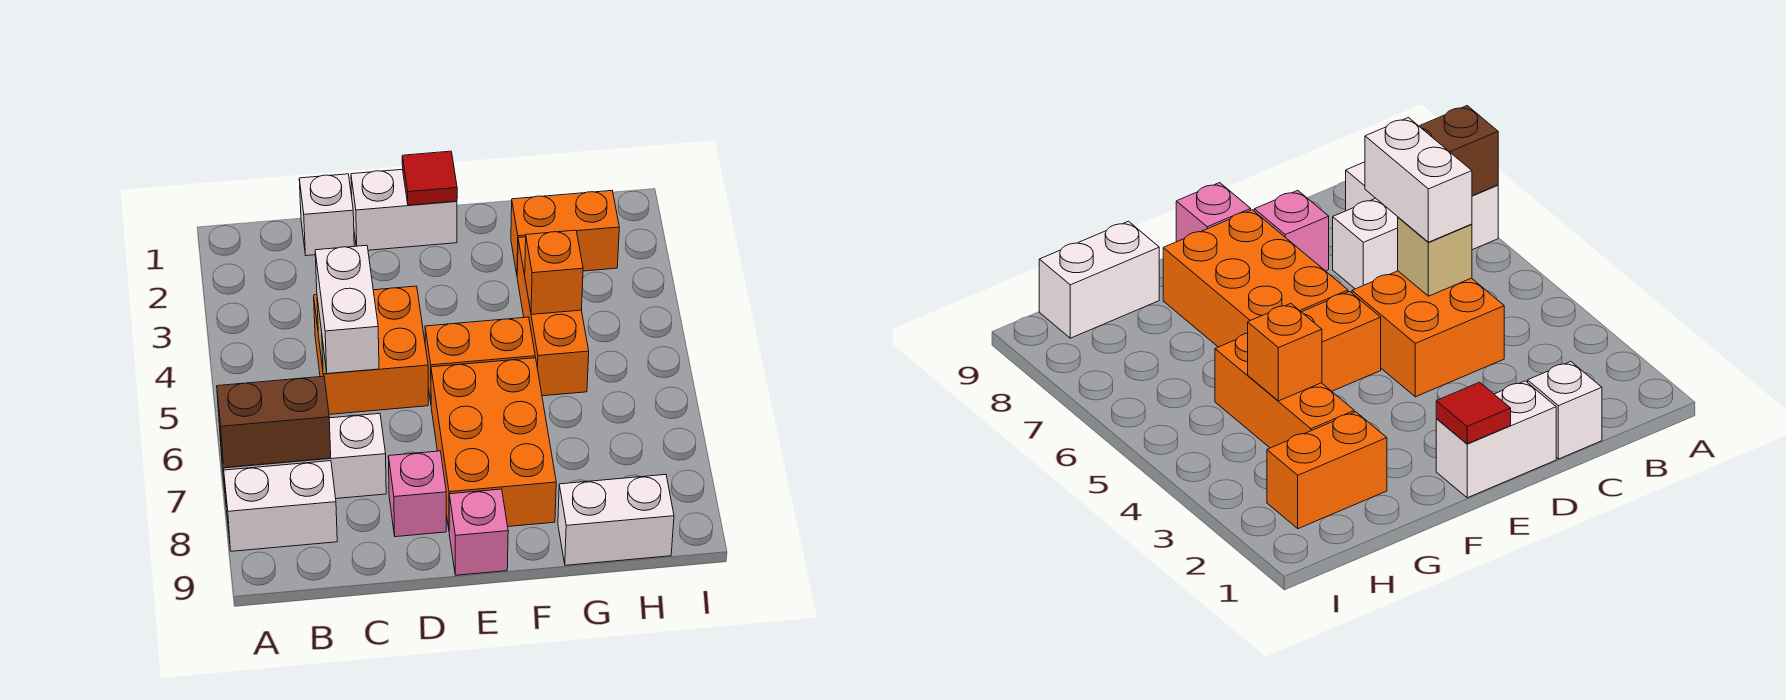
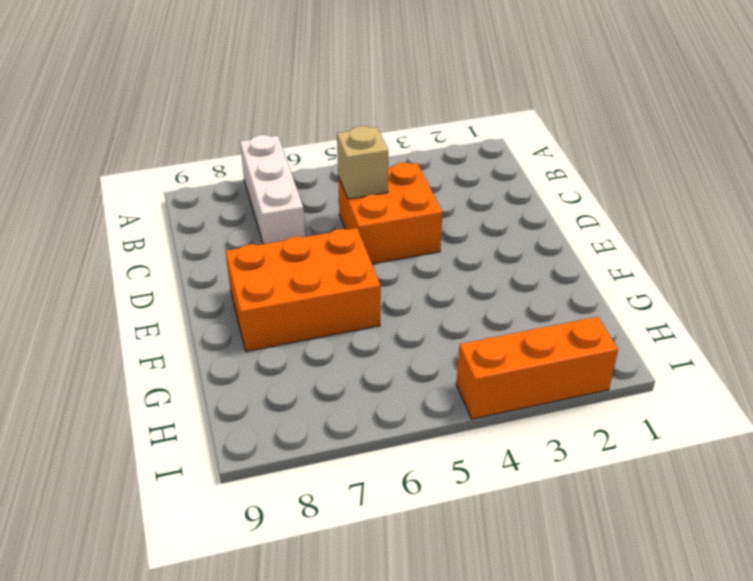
orange 1x3 brick [456,317,618,419] -> orange 1x3 brick moved to [517,237,589,396]
none -> white 1x2 brick [224,461,337,551]
none -> white 1x1 brick [299,174,354,256]
none -> white 1x2 brick [351,169,457,250]

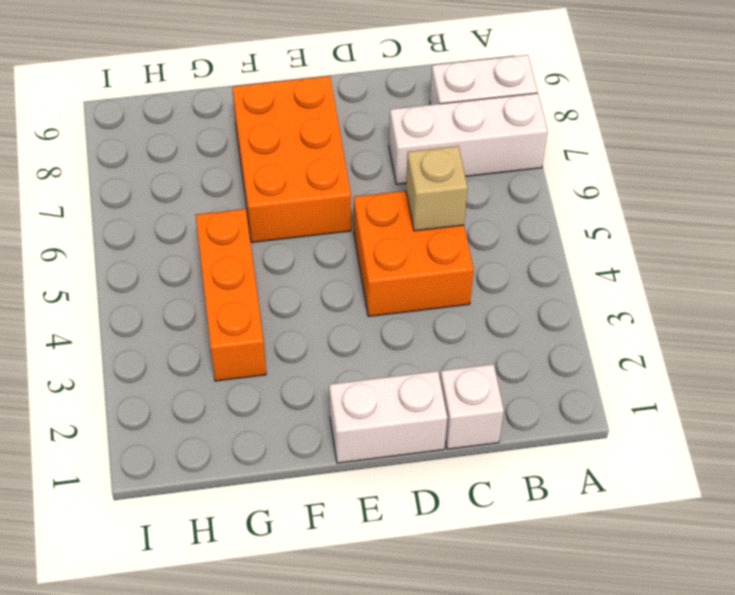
none -> pink 1x1 brick [388,451,446,537]
none -> orange 1x2 brick [425,317,535,402]
none -> pink 1x1 brick [449,489,508,575]

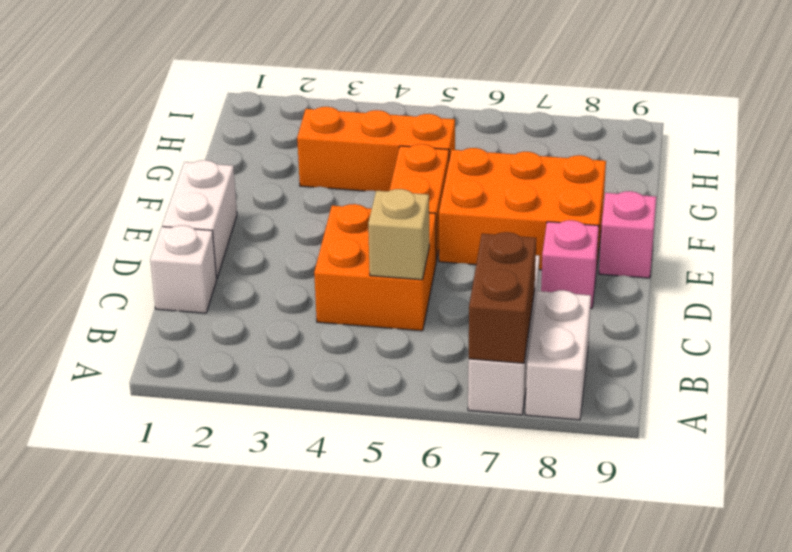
none -> orange 1x2 brick [511,191,619,274]
none -> white 1x2 brick [558,475,674,565]
none -> red 1x1 tile [402,151,457,205]

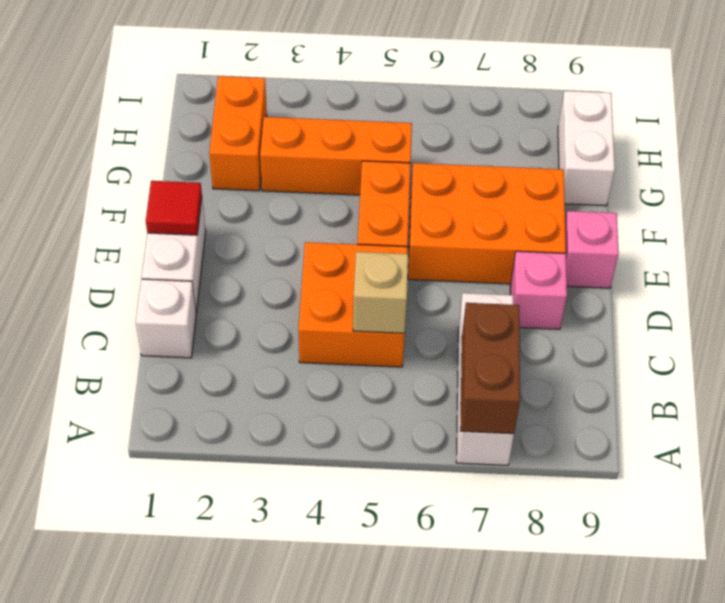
none -> white 1x2 brick [224,461,337,551]
none -> orange 1x1 brick [525,230,583,315]
none -> white 1x2 brick [315,245,379,374]

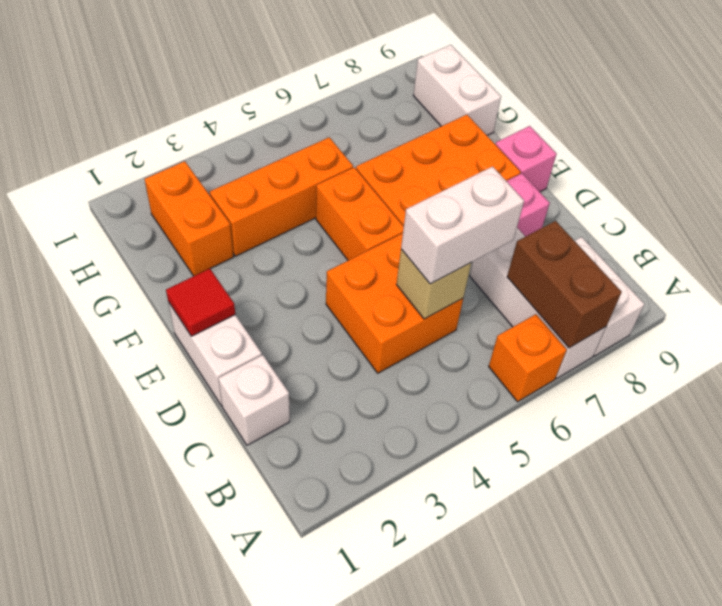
orange 1x1 brick [489,314,567,402] -> orange 1x1 brick moved to [525,230,583,315]

